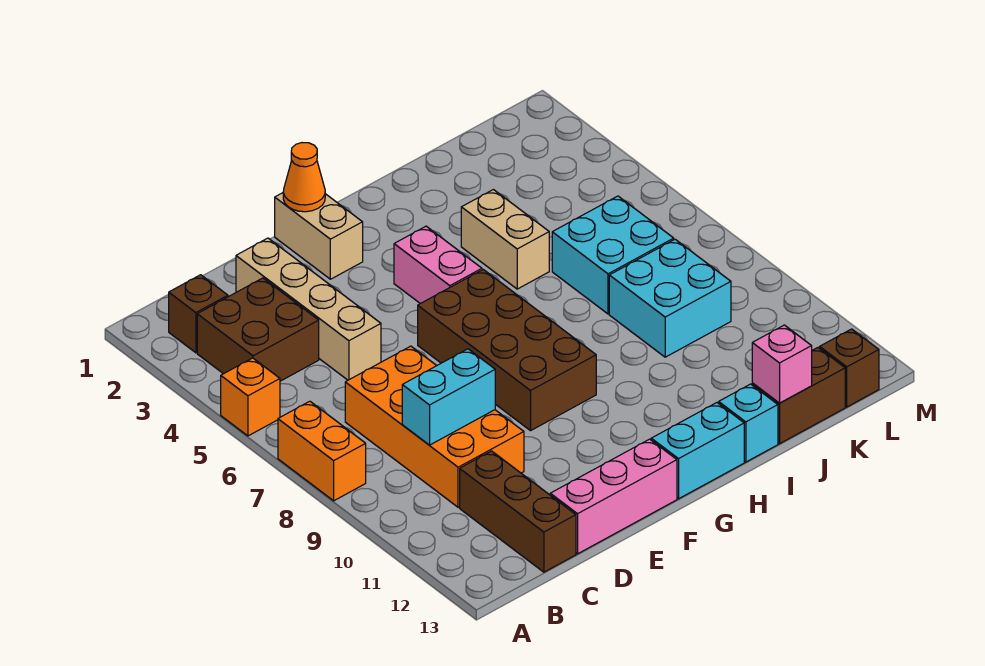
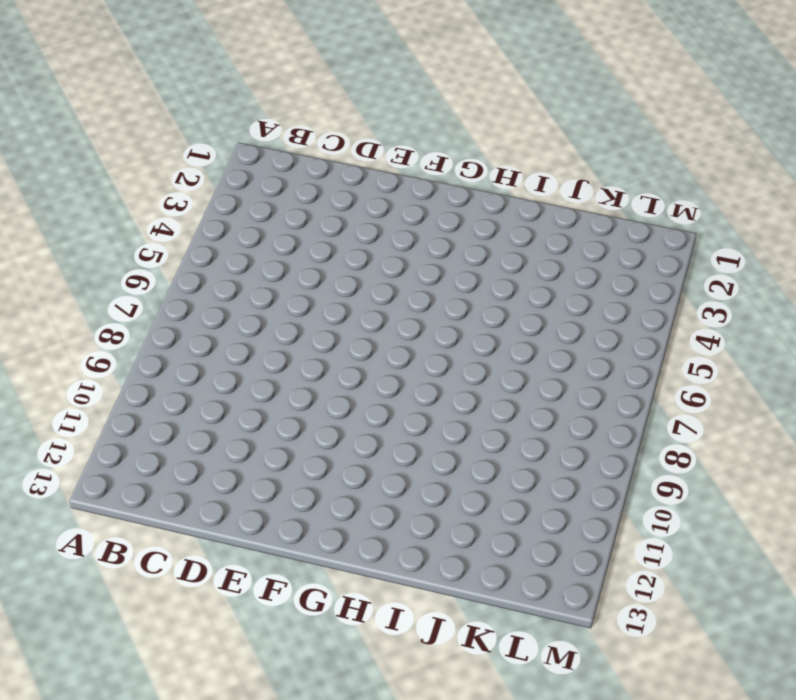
none -> orange 1x1 brick [221,358,280,436]
none -> orange 1x2 brick [278,401,366,501]
none -> brown 1x1 brick [169,275,228,353]

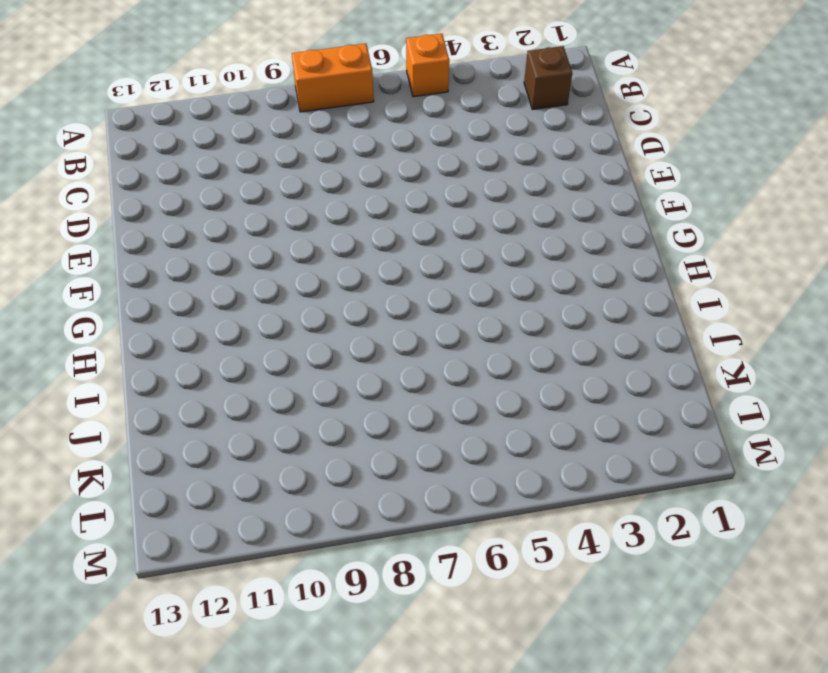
none -> brown 2x2 brick [197,278,319,381]
none -> orange 2x4 brick [345,346,524,507]
none -> brown 1x3 brick [460,451,576,572]

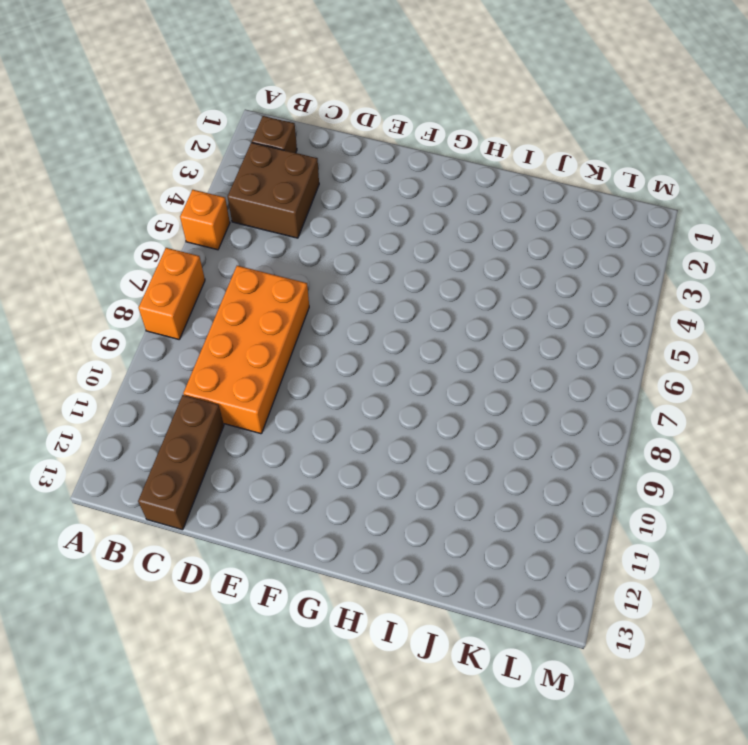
none -> tan 1x4 brick [236,238,381,380]
none -> pink 1x3 brick [550,439,677,554]
none -> tan 1x2 brick [275,193,363,279]

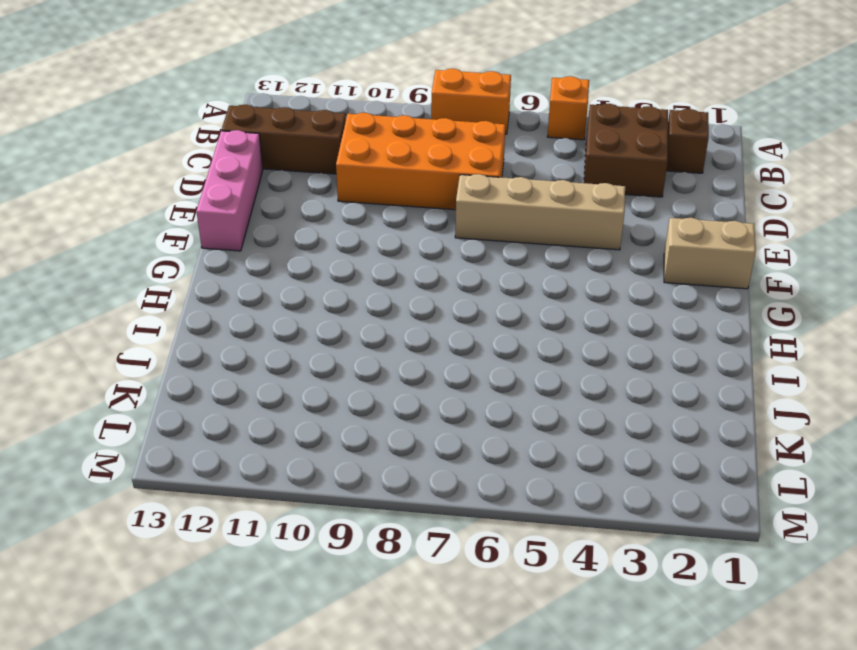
tan 1x4 brick [455,174,625,250] -> tan 1x4 brick moved to [236,238,381,380]
none -> brown 2x4 brick [418,270,596,431]
none -> pink 1x2 brick [394,226,482,304]
none -> cyan 1x2 brick [651,403,744,499]

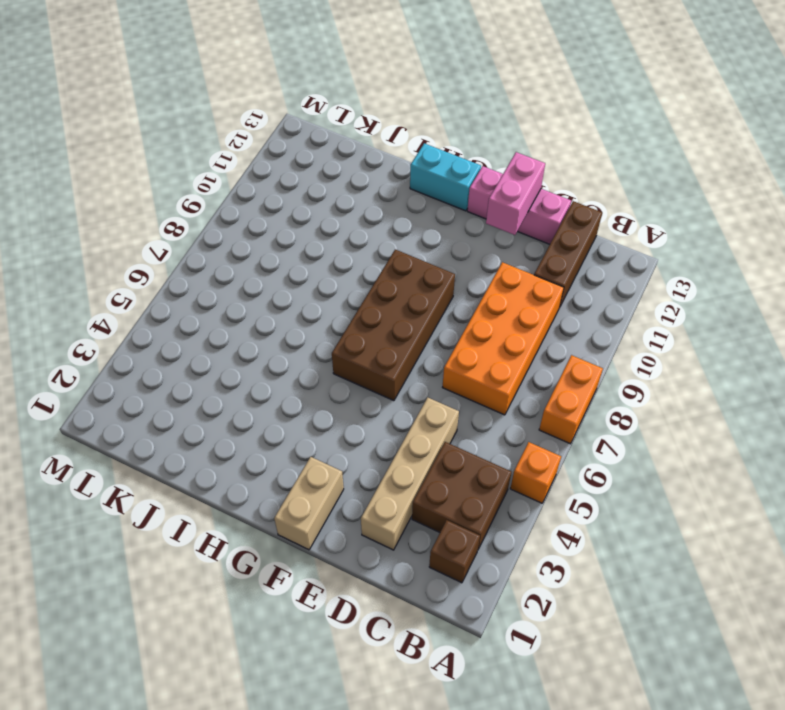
pink 1x2 brick [486,152,545,235] -> pink 1x2 brick moved to [394,226,482,304]
none -> tan 1x2 brick [461,190,549,289]
none -> cyan 1x1 brick [719,384,778,462]
none -> cyan 2x2 brick [552,196,674,314]

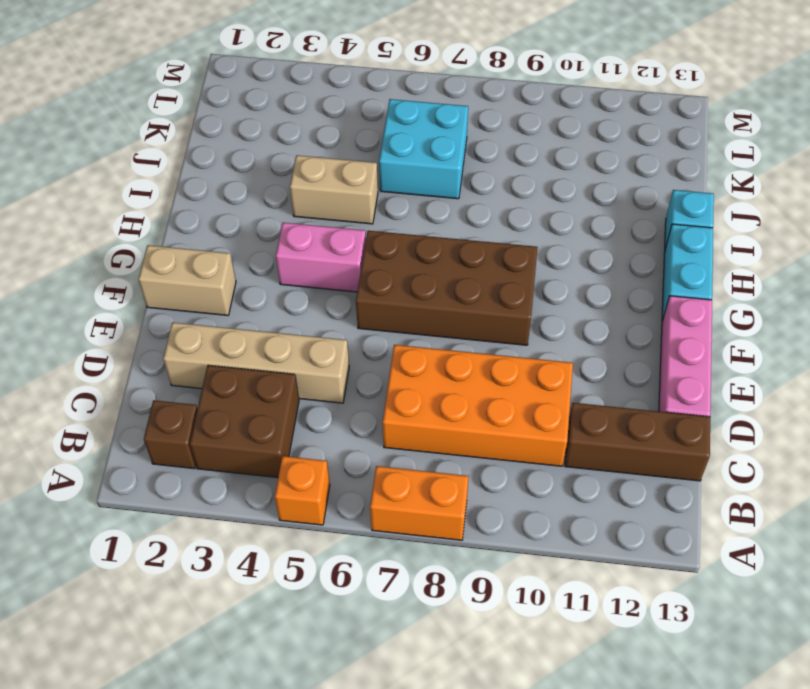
none -> cyan 2x2 brick [609,239,731,357]
none -> brown 1x2 brick [752,348,845,444]
none -> brown 1x1 brick [820,329,879,407]

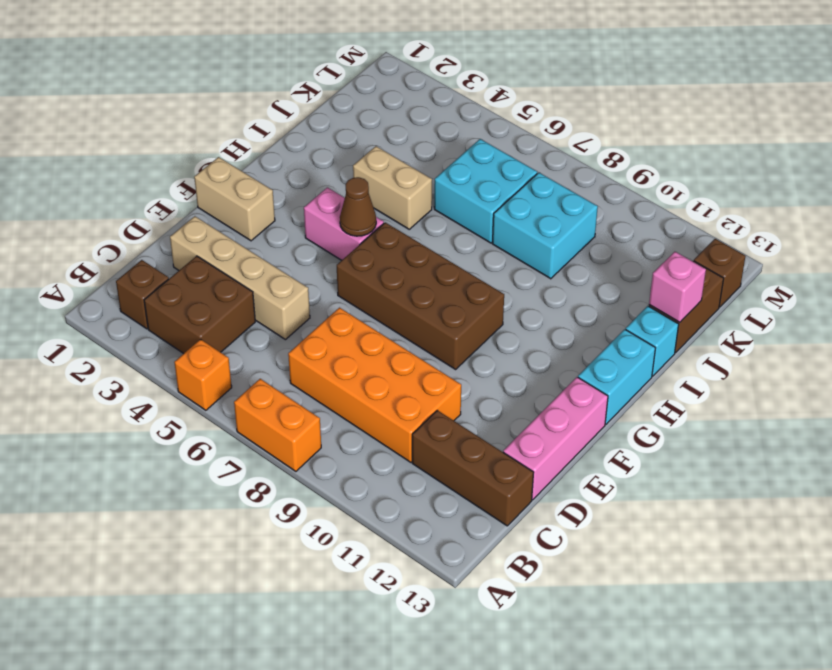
brown 1x1 cone [340,177,376,236] -> none
none -> cyan 1x2 brick [402,349,495,445]
none -> orange 1x1 cone [283,143,325,212]

